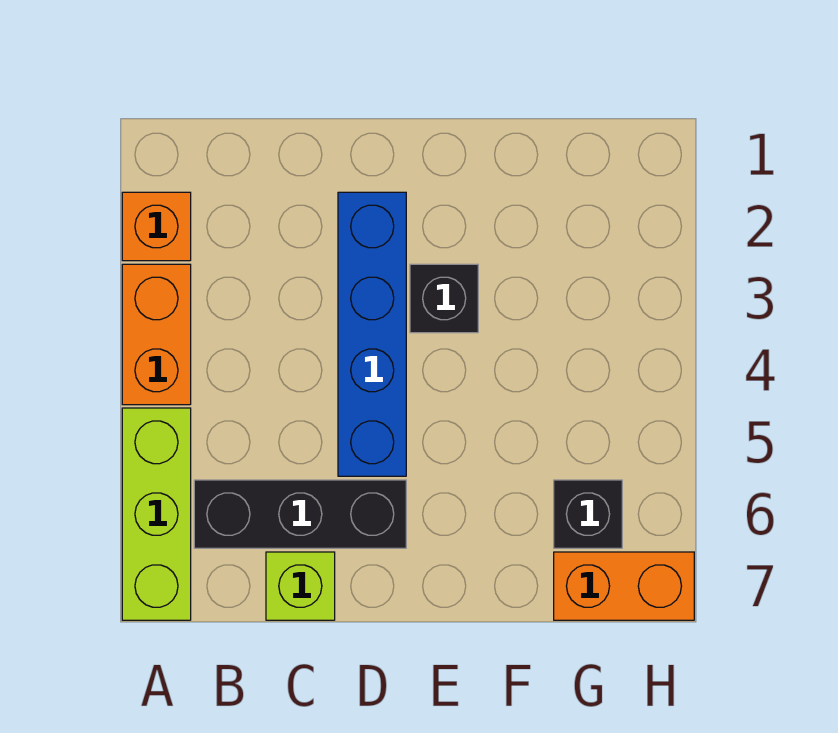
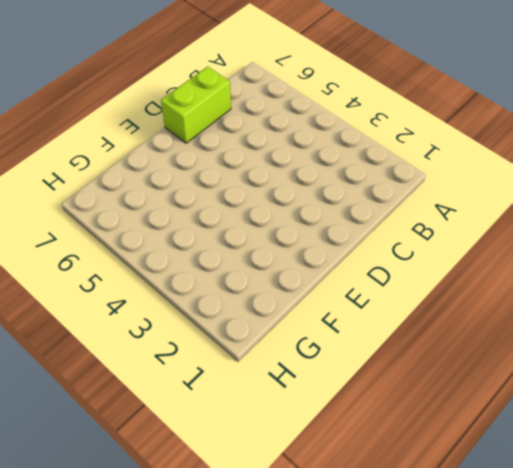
lime 1x2 brick [161,66,231,143] -> lime 1x1 brick [266,552,335,620]
none -> orange 1x1 brick [122,192,191,261]
none -> orange 1x2 brick [122,264,191,405]

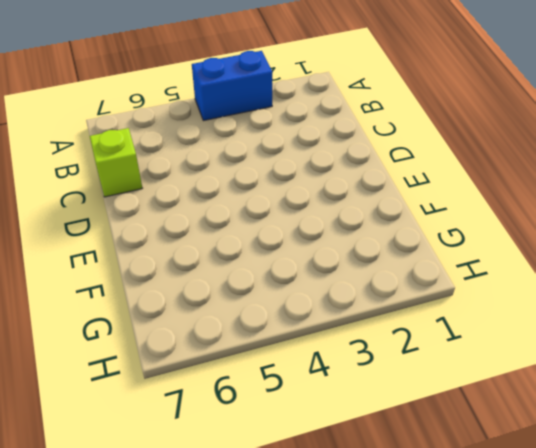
blue 1x2 brick [192,51,272,121] -> orange 1x2 brick [122,264,191,405]
none -> orange 1x1 brick [122,192,191,261]
none -> lime 1x3 brick [122,408,191,620]

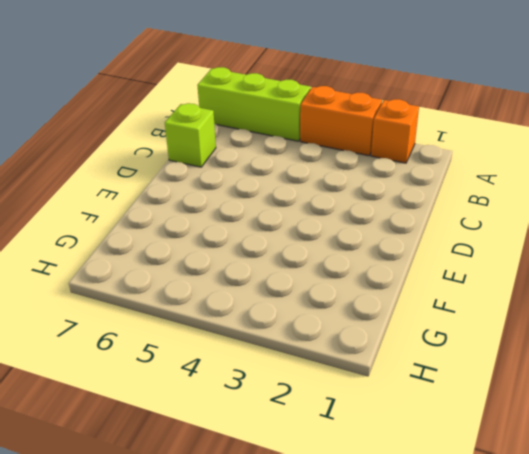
none -> black 1x3 brick [194,480,406,548]
none -> blue 1x4 brick [338,192,406,476]

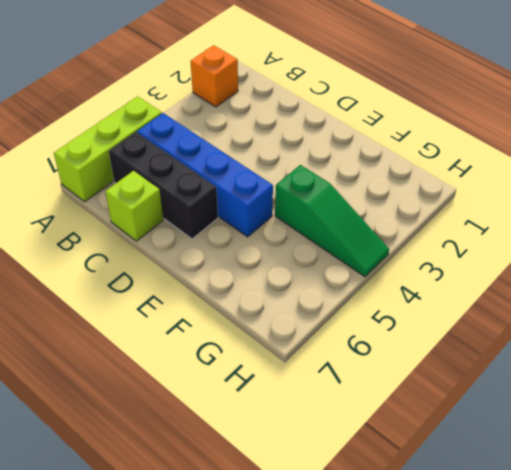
blue 1x4 brick [137,113,273,237] -> blue 1x4 brick turned to [338,192,406,476]
green 1x3 slope [275,165,389,277] -> none
none -> orange 1x2 brick [122,264,191,405]
none -> black 1x1 brick [410,264,478,333]

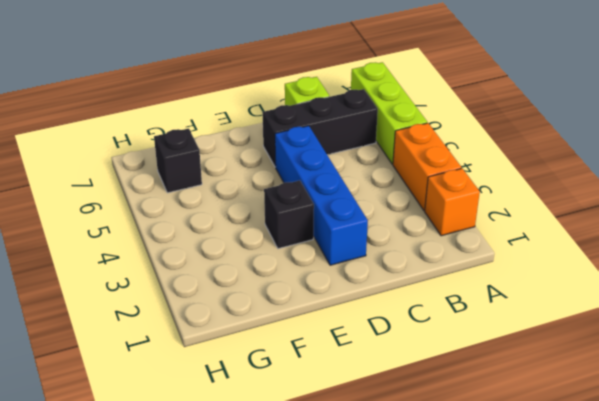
none -> orange 1x2 brick [554,552,694,620]

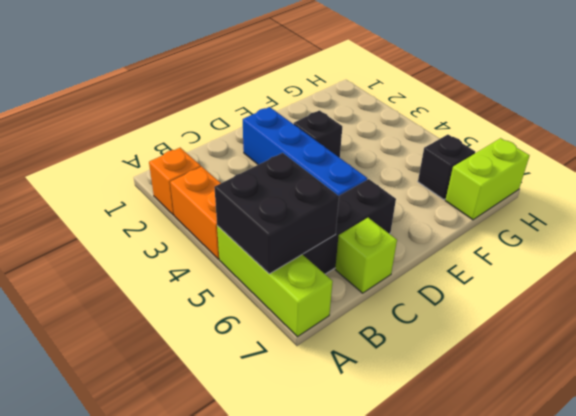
black 2x2 brick [214,153,339,274] -> none
lime 1x2 brick [445,138,530,220] -> orange 1x2 brick [554,552,694,620]

